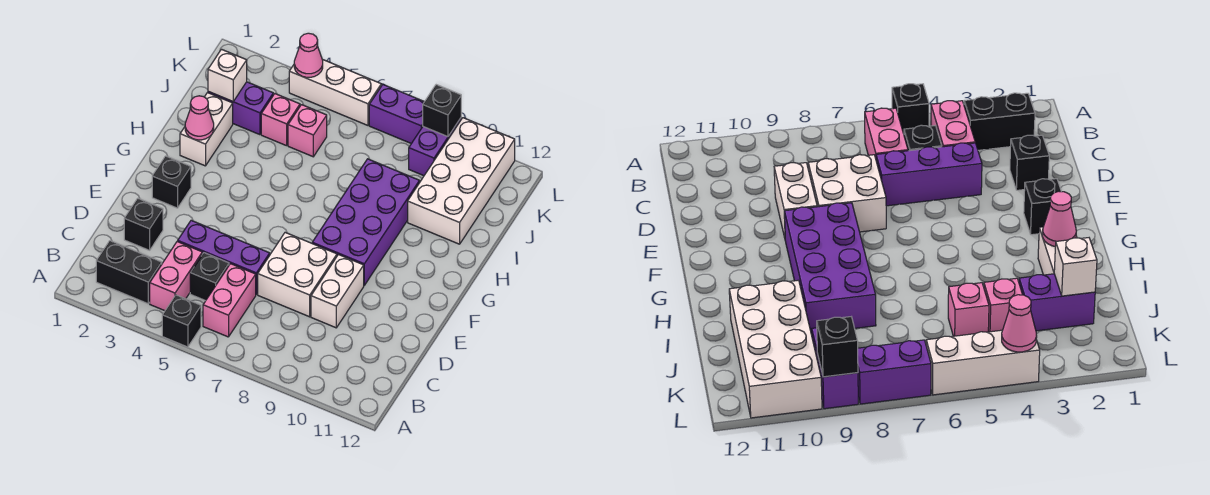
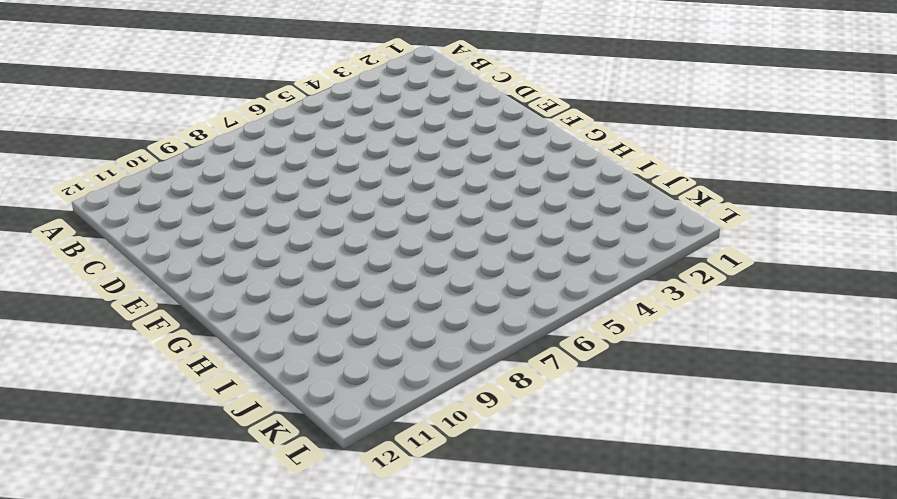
none -> black 1x1 brick [162,295,201,347]
none -> black 1x2 brick [96,241,162,304]
none -> pink 1x2 brick [150,241,202,311]

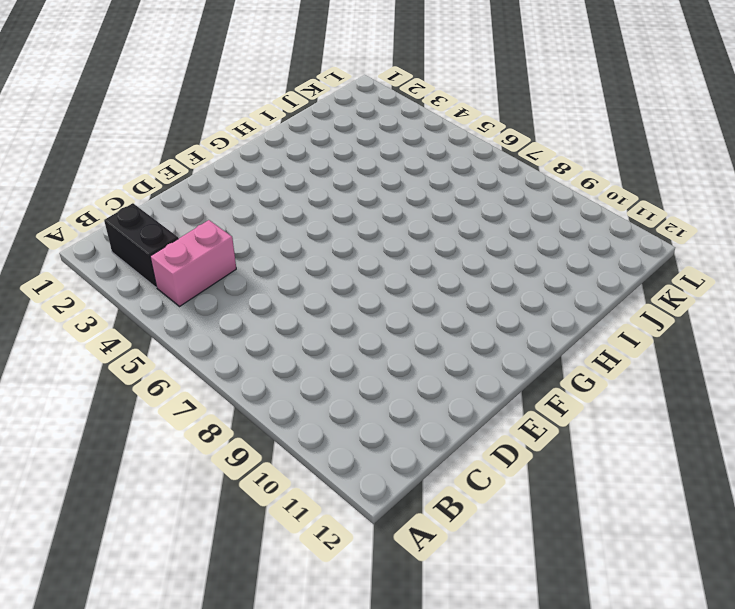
none -> black 1x1 brick [162,295,201,347]
none -> pink 1x2 brick [203,264,256,337]
none -> black 1x1 brick [190,253,229,301]

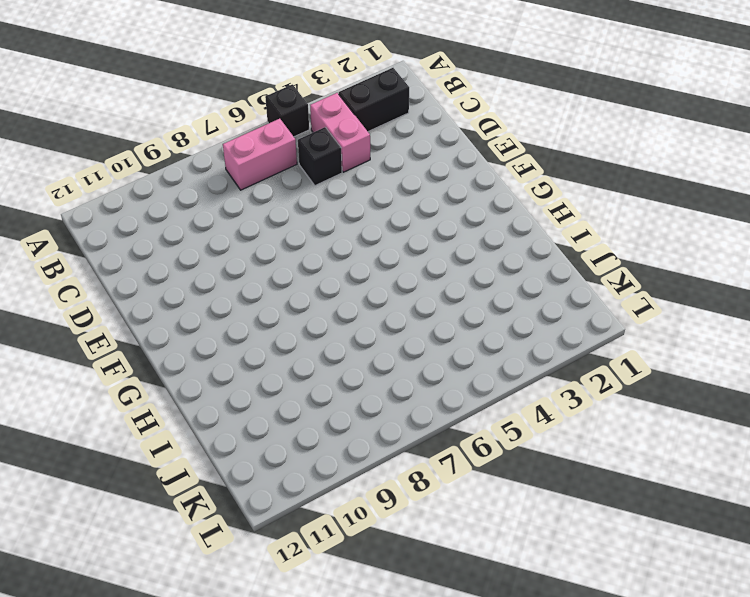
pink 1x2 brick [223,119,297,190] -> pink 1x2 brick turned to [203,264,256,337]
none -> black 1x1 brick [124,198,163,250]
none -> purple 1x3 brick [178,220,270,294]
none -> white 2x2 brick [258,233,337,317]

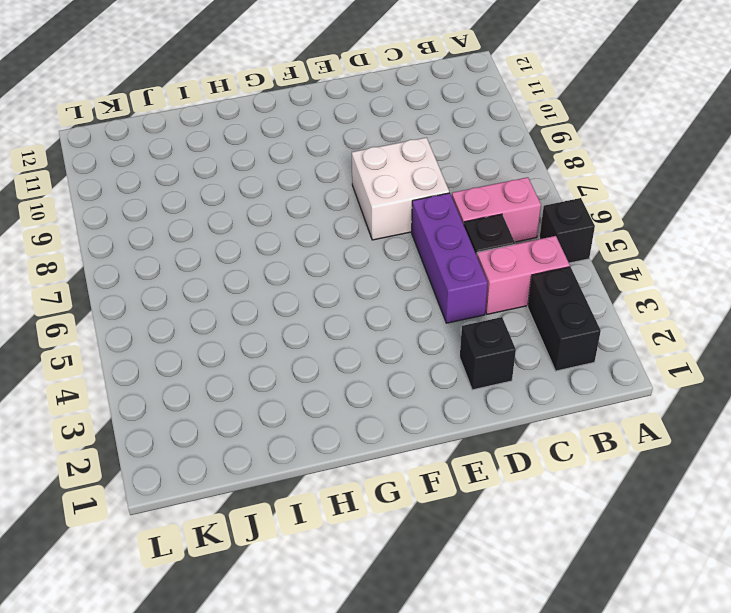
none -> white 1x2 brick [311,255,364,328]
none -> black 1x1 brick [152,156,191,208]
none -> purple 2x4 brick [312,159,420,285]

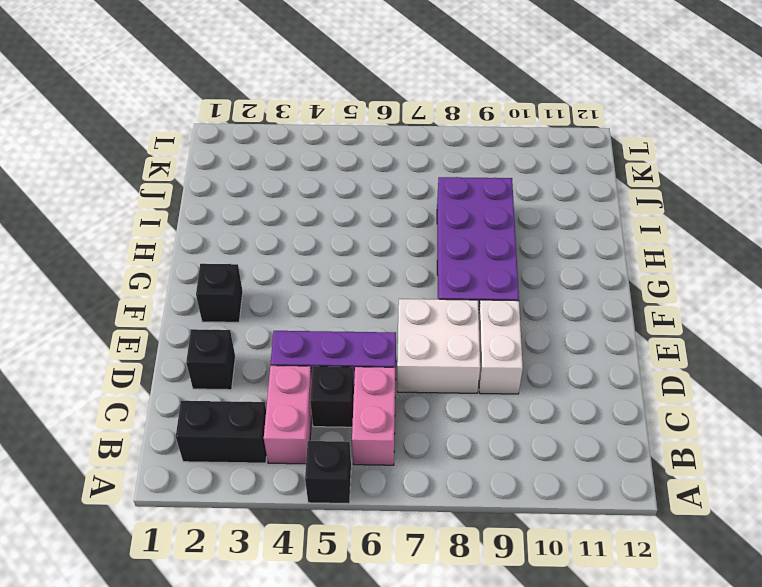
none -> white 1x2 brick [180,93,233,166]
none -> white 2x4 brick [408,118,515,244]
none -> purple 1x2 brick [208,82,273,135]

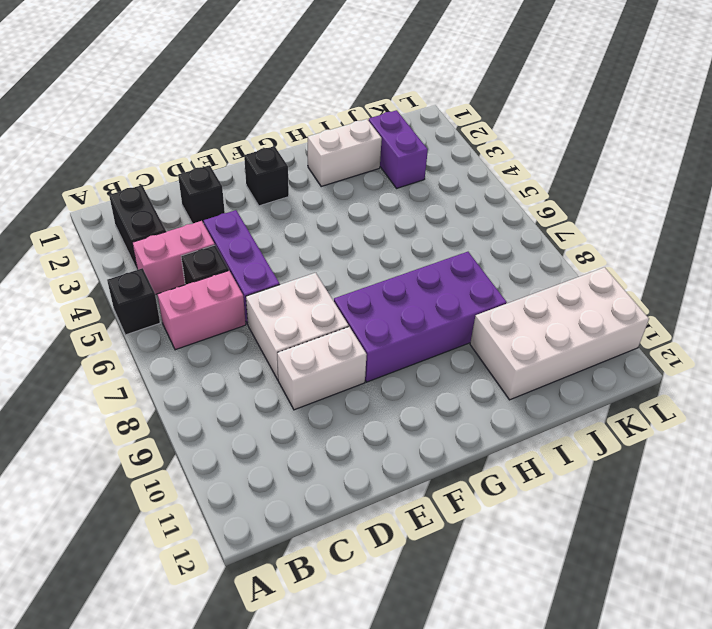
none -> pink 1x1 brick [261,94,300,146]
none -> pink 1x1 brick [288,105,327,157]
none -> purple 1x2 brick [409,118,461,176]

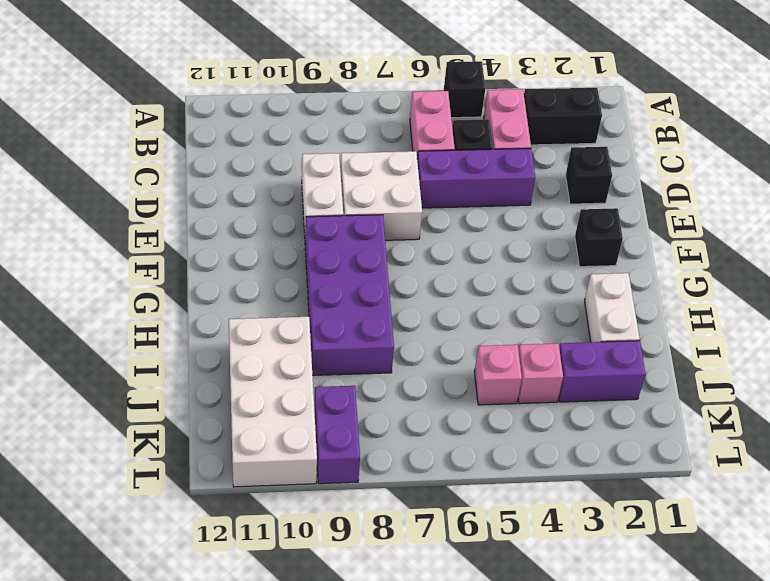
none -> white 1x3 brick [289,59,381,125]
none -> purple 1x2 brick [369,85,424,144]
none -> pink 1x1 cone [185,96,214,140]

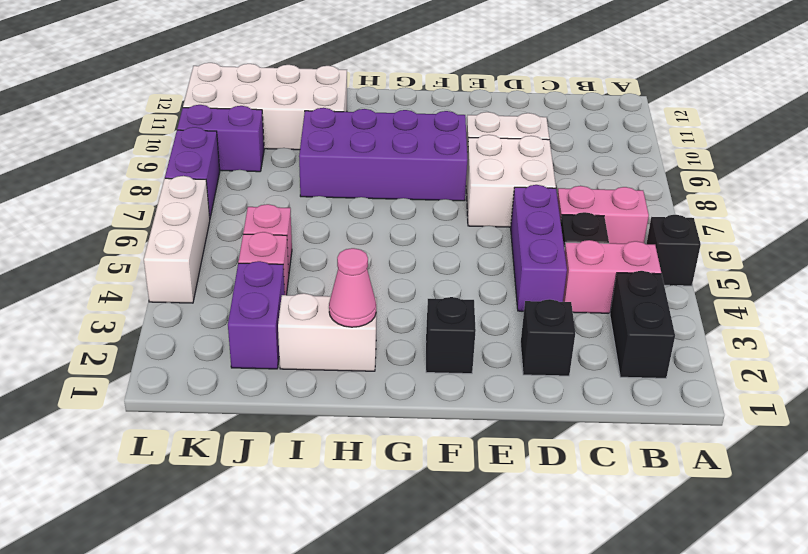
none -> white 1x1 brick [208,49,247,101]
none -> pink 1x1 cone [294,33,323,77]
none -> black 1x1 brick [423,85,461,137]

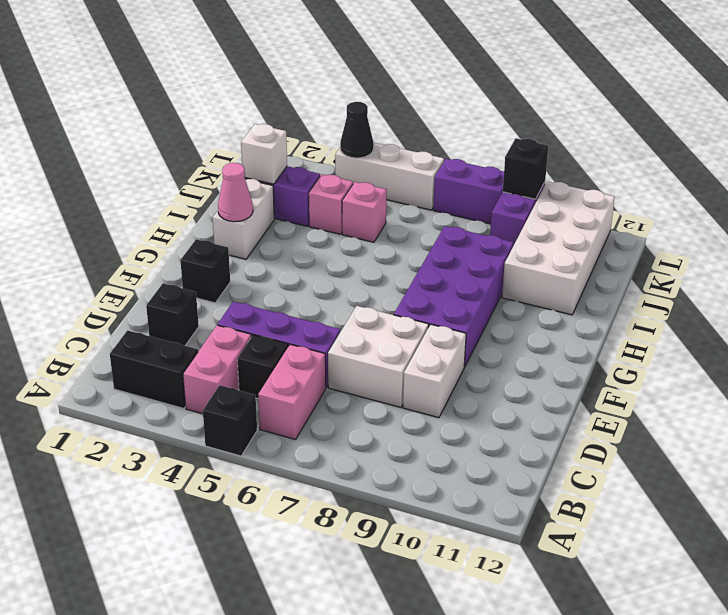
black 1x1 cone [340,102,374,158] -> pink 1x1 cone [294,33,323,77]

